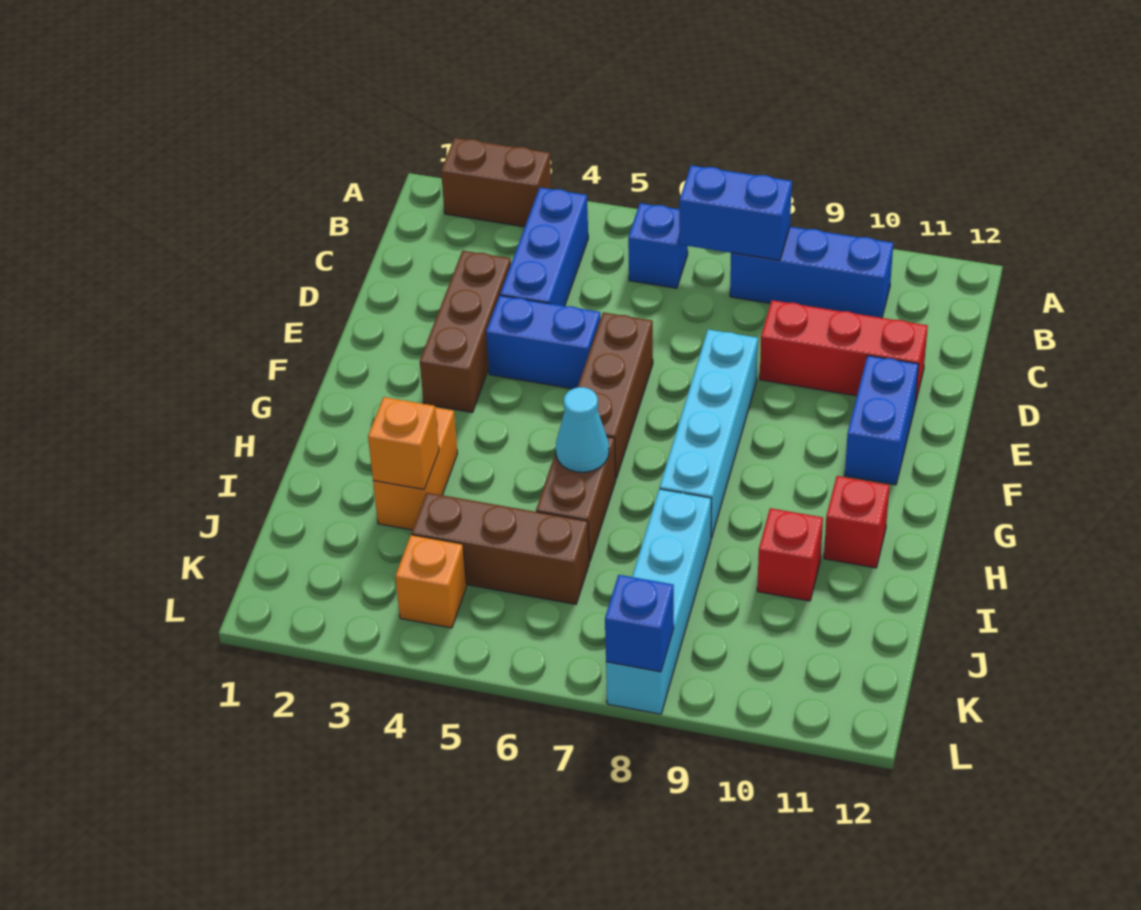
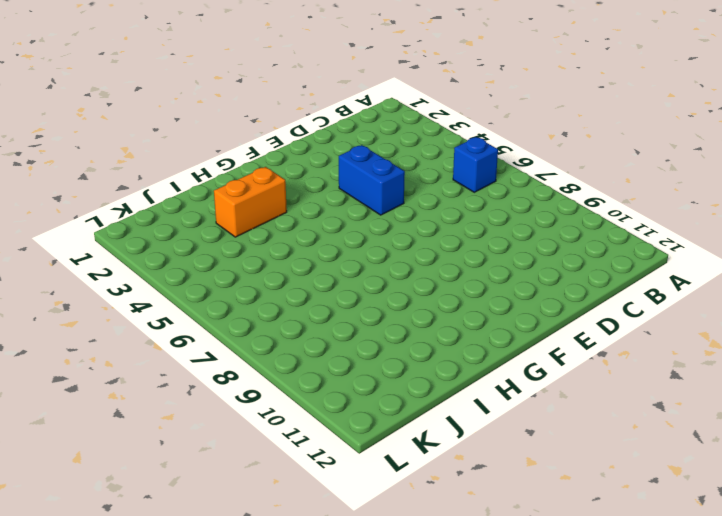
none -> brown 1x2 brick [441,138,551,227]
none -> blue 1x3 brick [500,188,588,306]
none -> blue 1x3 brick [730,227,893,318]

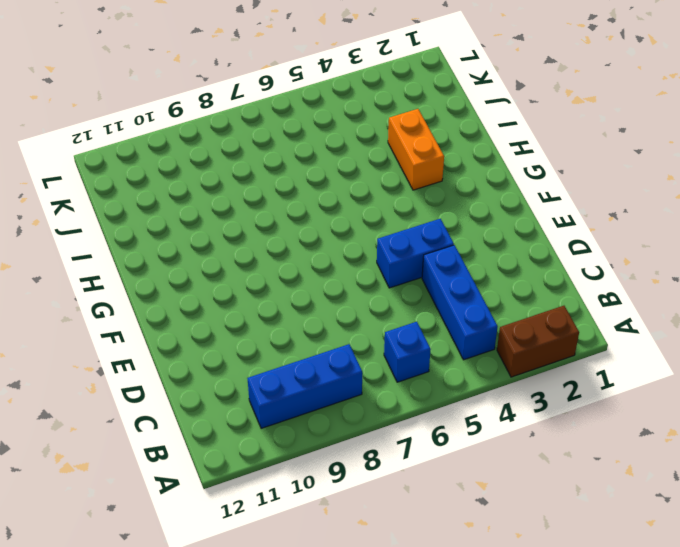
none -> brown 1x3 brick [420,251,511,412]
none -> red 1x3 brick [760,300,928,404]
none -> brown 1x3 brick [578,312,653,478]

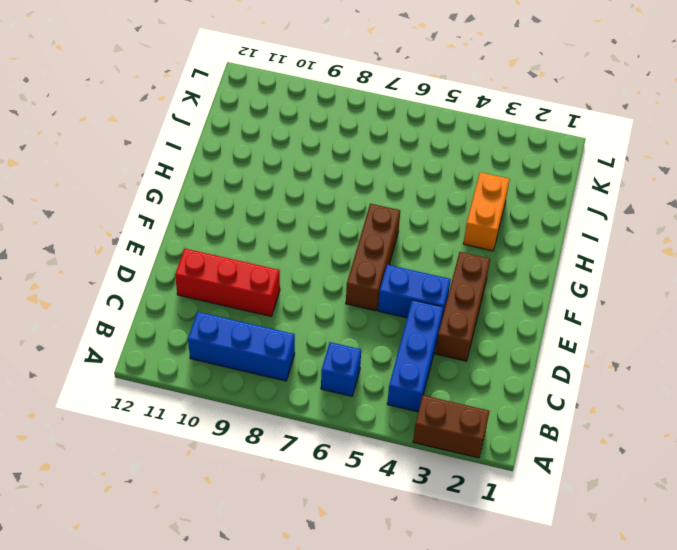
none -> cyan 1x4 brick [660,330,758,539]
none -> blue 1x2 brick [845,356,919,485]
none -> brown 1x2 brick [536,437,616,562]

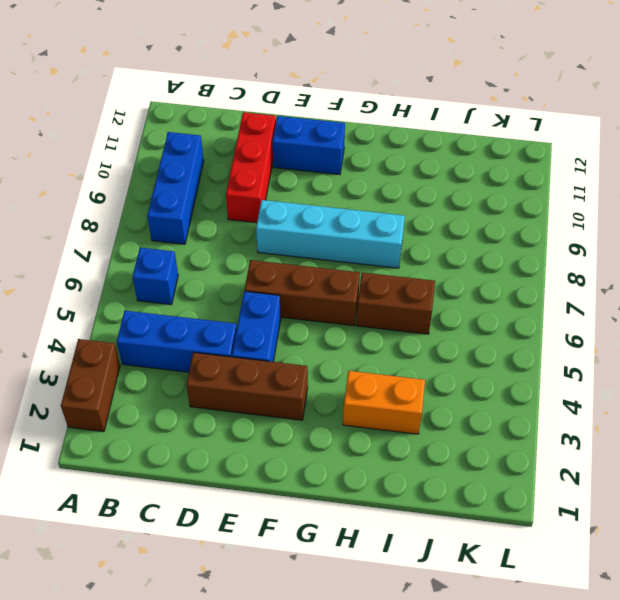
none -> red 1x1 brick [824,476,890,568]
none -> cyan 1x4 brick [606,489,712,714]
none -> red 1x1 brick [757,508,823,601]

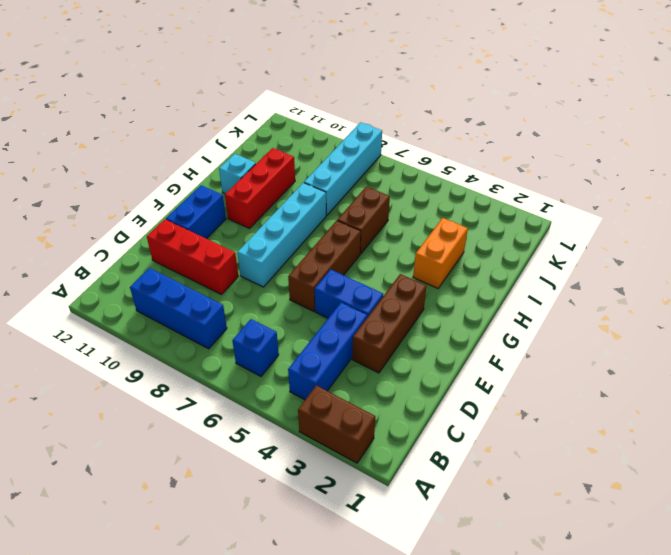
red 1x3 brick [225,148,295,228] -> red 1x1 brick [757,508,823,601]
cyan 1x1 brick [219,154,256,194] -> red 1x1 brick [824,476,890,568]
none -> brown 1x3 brick [411,493,589,604]
none -> orange 1x1 brick [395,535,466,628]
none -> blue 1x2 brick [679,165,792,260]

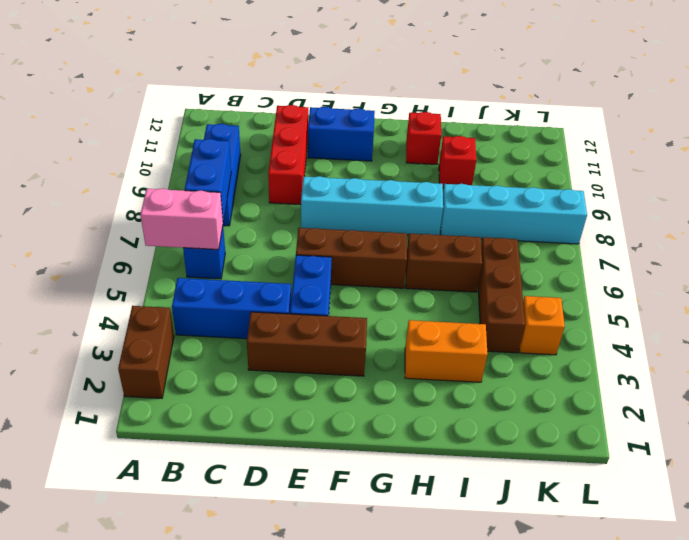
pink 1x2 brick [140,188,223,250] -> none
none -> cyan 1x1 cone [556,387,609,472]
none -> orange 1x1 brick [368,397,439,489]
none -> blue 1x1 brick [605,575,674,672]

